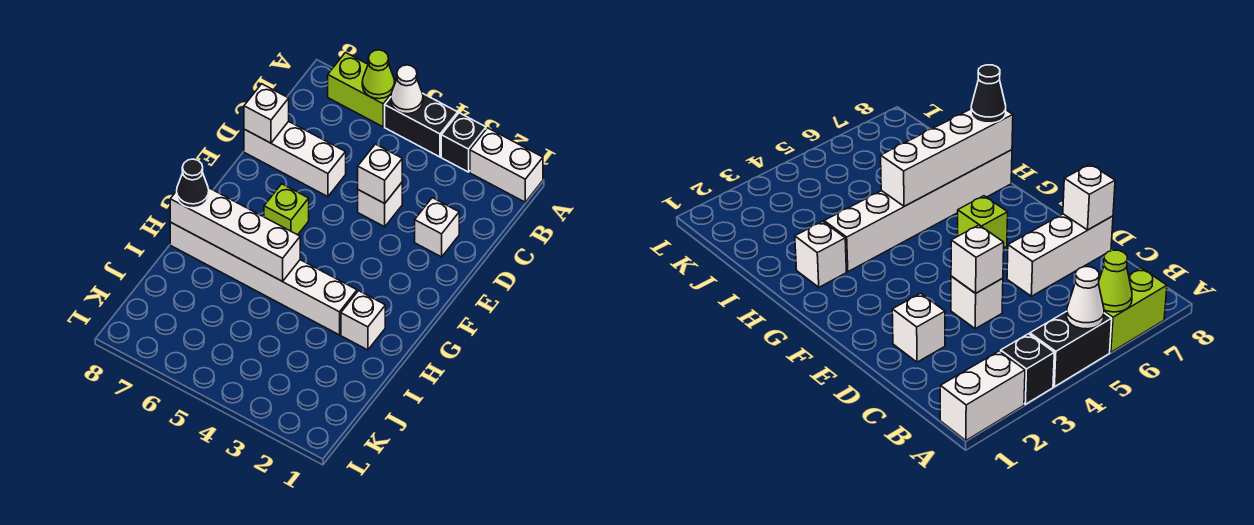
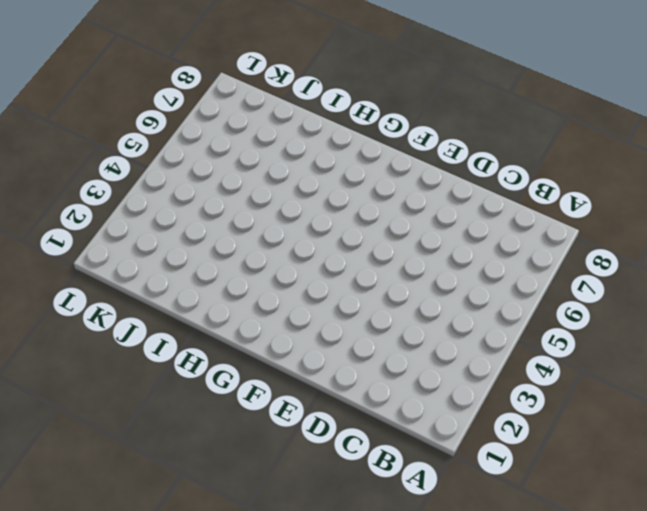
none -> white 1x2 brick [470,128,543,202]
none -> black 1x1 brick [441,113,486,172]
none -> black 1x2 brick [385,93,458,157]

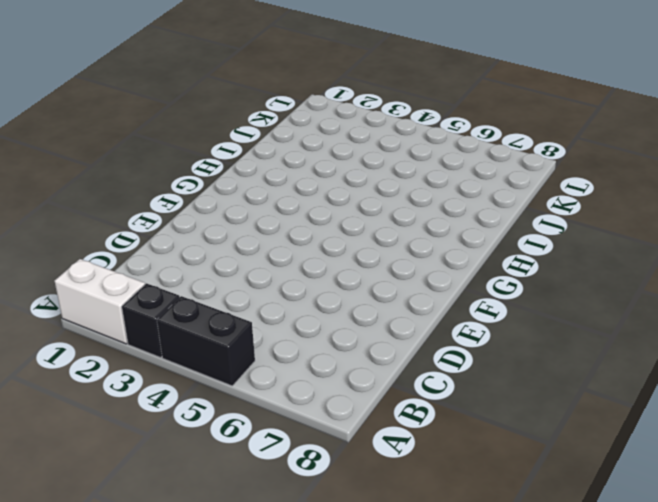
none -> lime 1x2 brick [328,53,396,127]
none -> white 1x1 brick [415,198,459,257]
none -> white 1x1 brick [358,183,402,227]

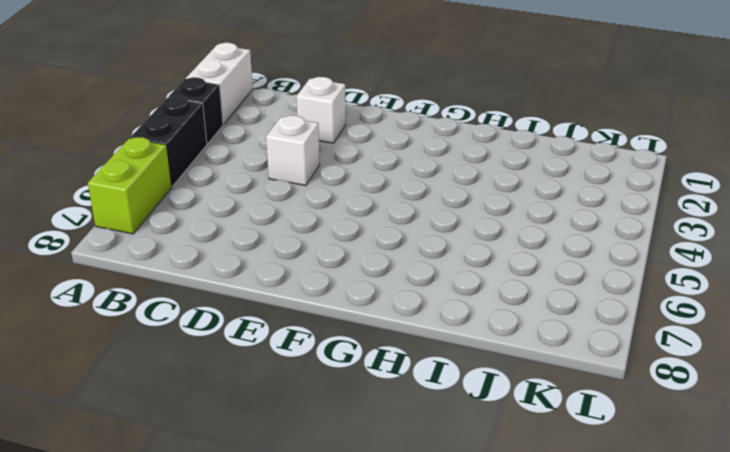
none -> white 1x3 brick [244,121,346,197]
none -> lime 1x1 brick [264,184,309,235]
none -> white 1x1 brick [341,291,385,350]

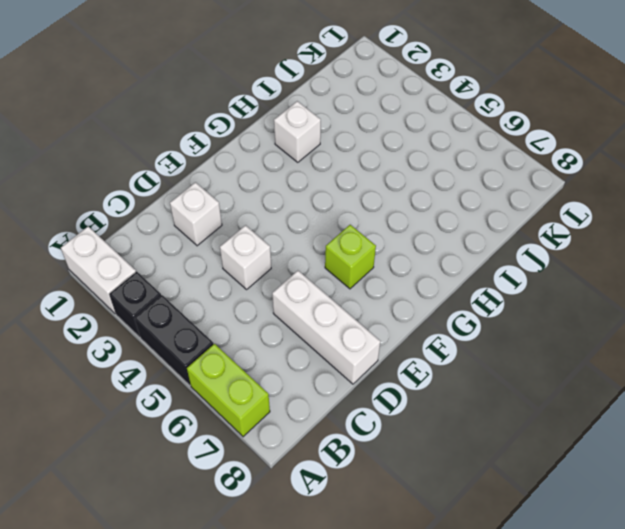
none -> white 1x6 brick [170,222,357,335]
none -> white 1x1 cone [391,65,423,114]
none -> lime 1x1 cone [362,50,395,99]

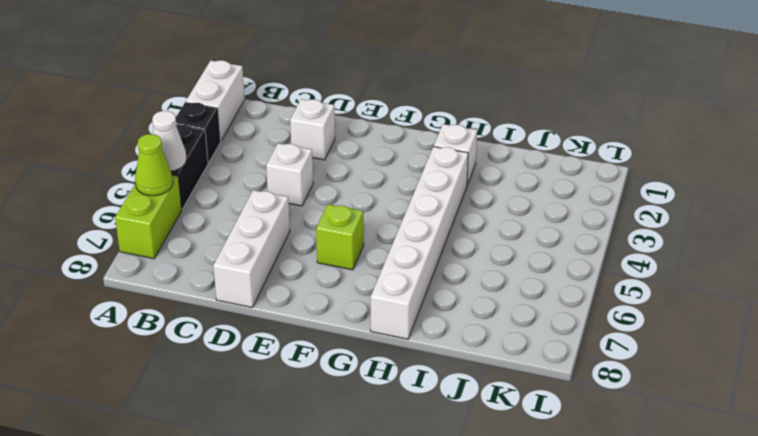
none -> white 1x1 brick [358,144,402,203]
none -> white 1x1 brick [244,84,289,143]
none -> white 1x4 brick [170,188,300,281]

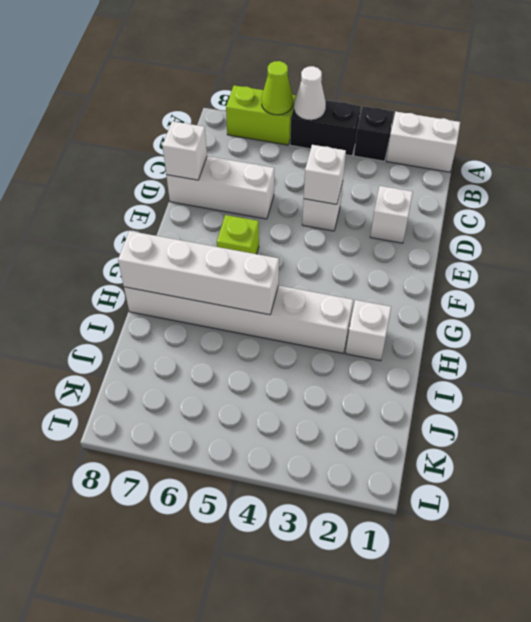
none -> black 1x1 cone [177,159,209,208]

